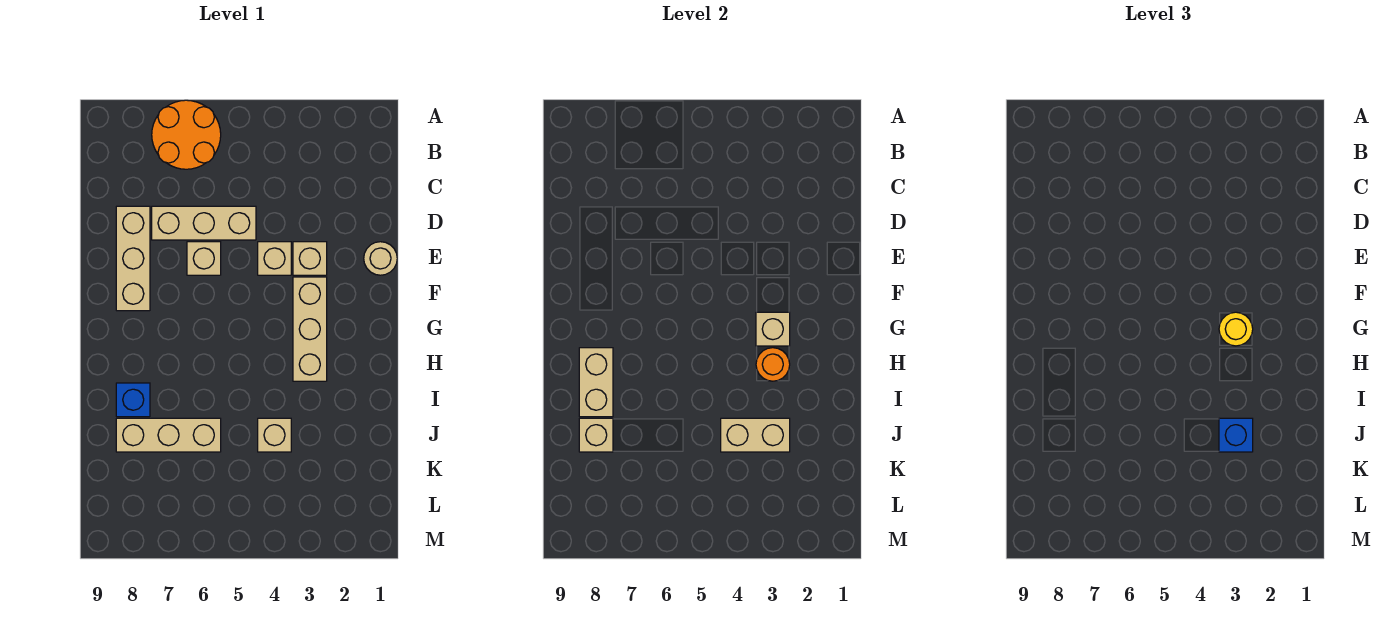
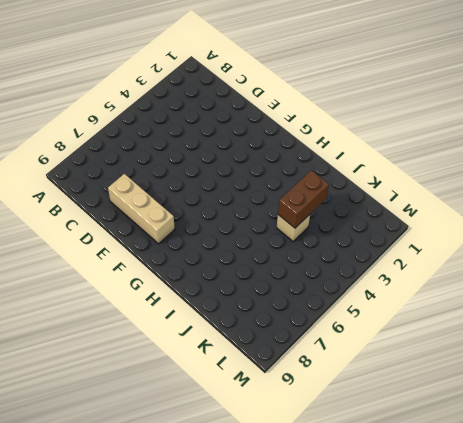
brown 1x2 brick [278,170,329,228] -> tan 1x2 brick [721,418,790,452]
none -> orange 2x2 round brick [152,100,221,169]
none -> tan 1x3 brick [152,206,256,240]
none -> tan 1x1 round brick [364,242,397,275]

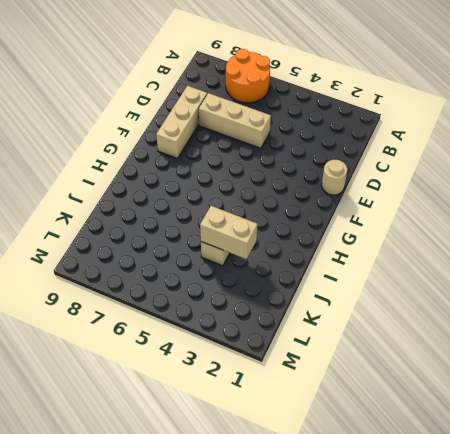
none -> tan 1x1 brick [293,242,327,275]
none -> tan 1x1 brick [258,242,291,275]
none -> tan 1x1 brick [187,242,221,275]

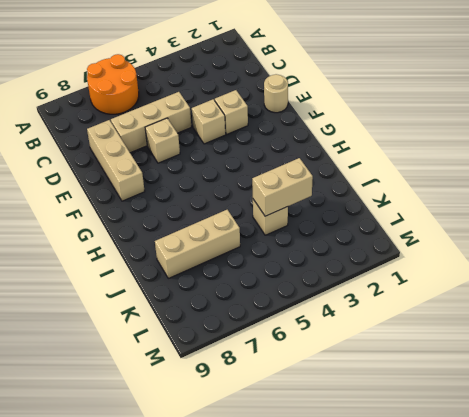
none -> tan 1x3 brick [293,277,327,381]
none -> blue 1x1 brick [116,383,150,417]
none -> tan 1x1 brick [756,312,790,346]

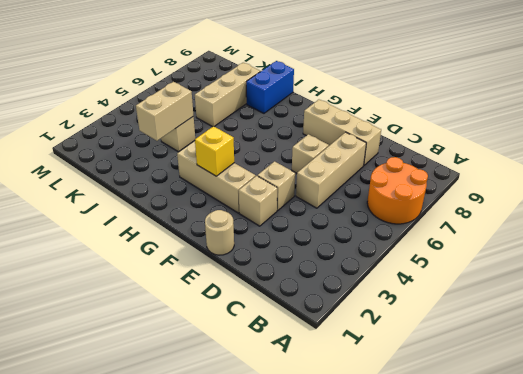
yellow 1x1 brick [195,126,234,176] -> tan 1x1 brick [756,312,790,346]
blue 1x2 brick [246,61,294,113] -> blue 1x1 brick [116,383,150,417]
none -> orange 1x1 round brick [756,348,790,381]
none -> tan 1x2 brick [579,348,613,417]
none -> tan 1x1 brick [579,418,613,452]

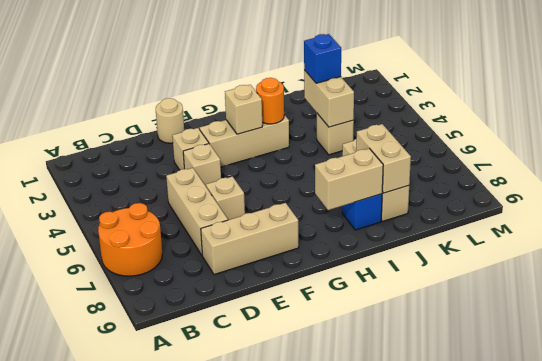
tan 1x2 brick [356,124,411,193] -> tan 1x1 brick [579,418,613,452]
none -> yellow 1x1 round brick [1219,312,1253,346]

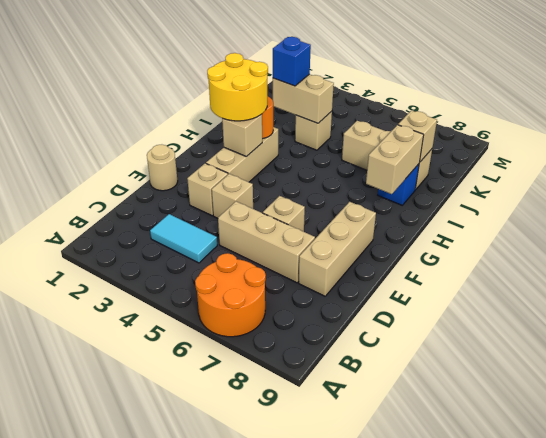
cyan 1x2 tile [150,214,217,263] -> none
yellow 2x2 round brick [207,53,268,121] -> yellow 1x1 round brick [1219,312,1253,346]

